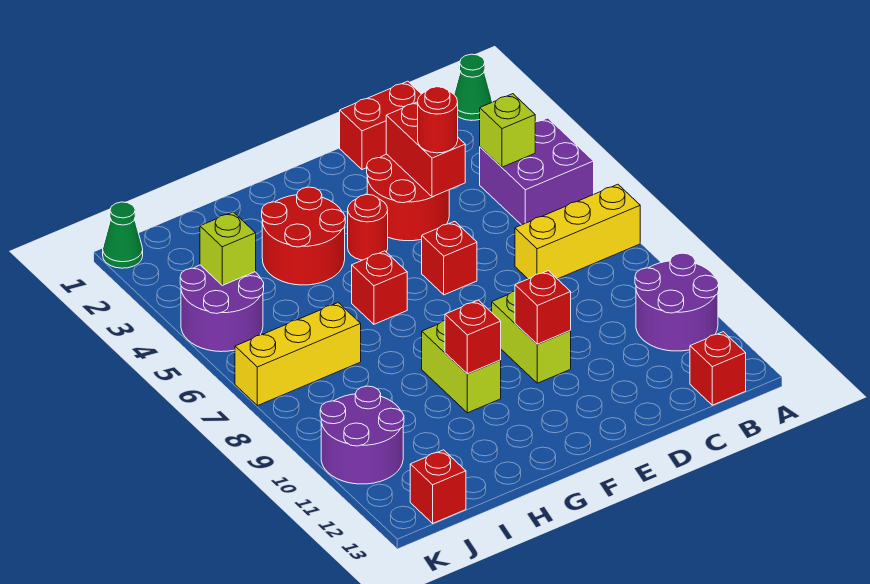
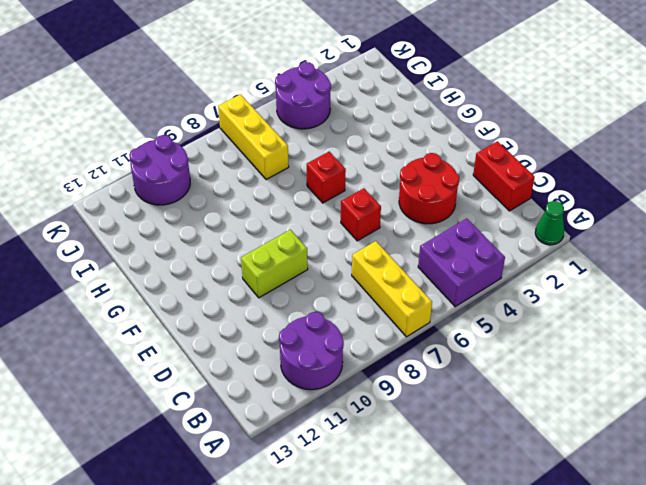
none -> red 1x1 brick [690,332,746,405]
none -> red 1x1 round brick [348,195,388,260]
none -> red 2x2 round brick [262,187,345,285]

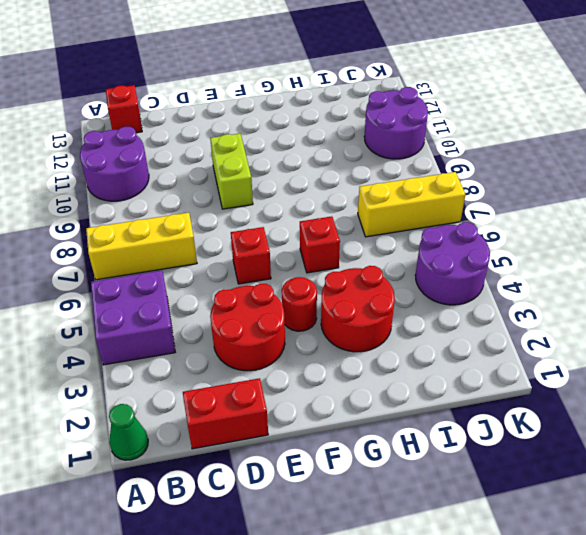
none -> lime 1x2 brick [422,321,501,413]
none -> red 1x1 brick [410,450,466,523]
none -> green 1x1 cone [103,202,143,268]

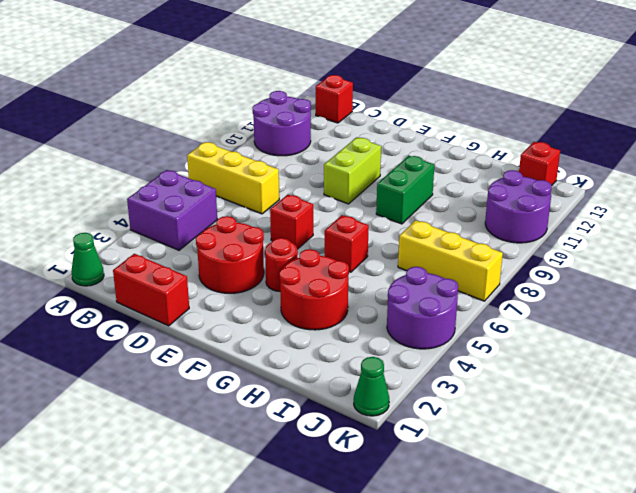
green 1x2 brick [376,156,434,224] -> lime 1x2 brick [422,321,501,413]
none -> lime 1x1 brick [480,94,535,167]
none -> red 1x2 brick [386,102,465,197]
none -> red 1x1 brick [515,271,571,344]

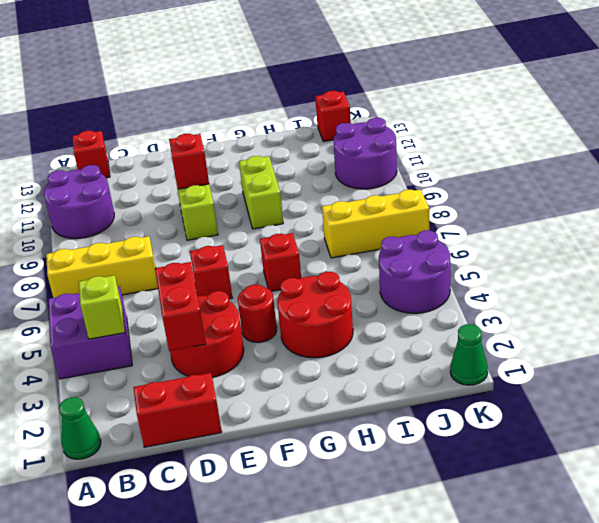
none -> red 1x1 brick [445,300,501,374]
none -> lime 1x1 brick [200,212,256,285]
none -> red 1x1 round brick [418,87,458,153]

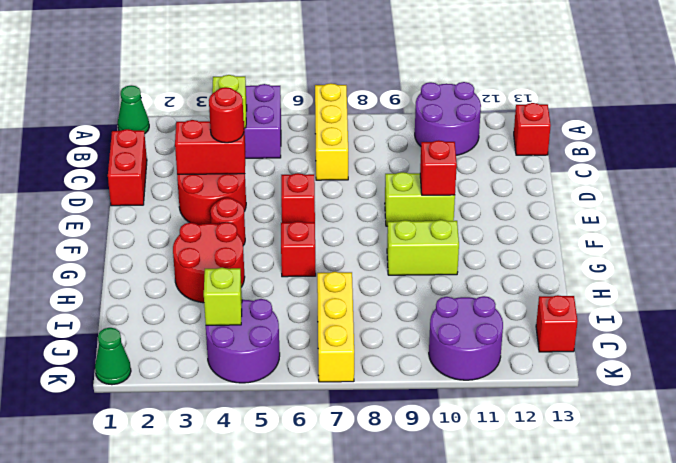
none -> red 1x1 brick [445,300,501,374]

